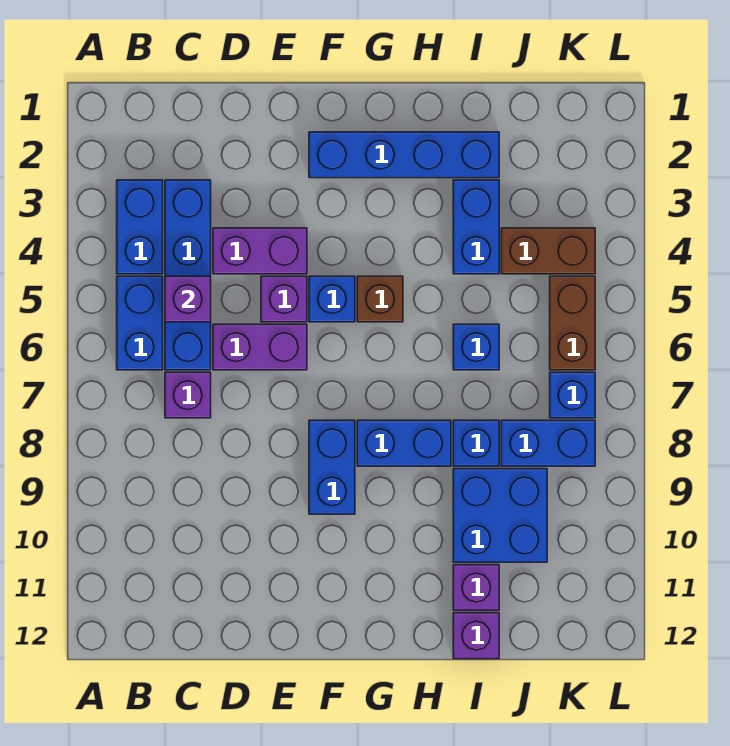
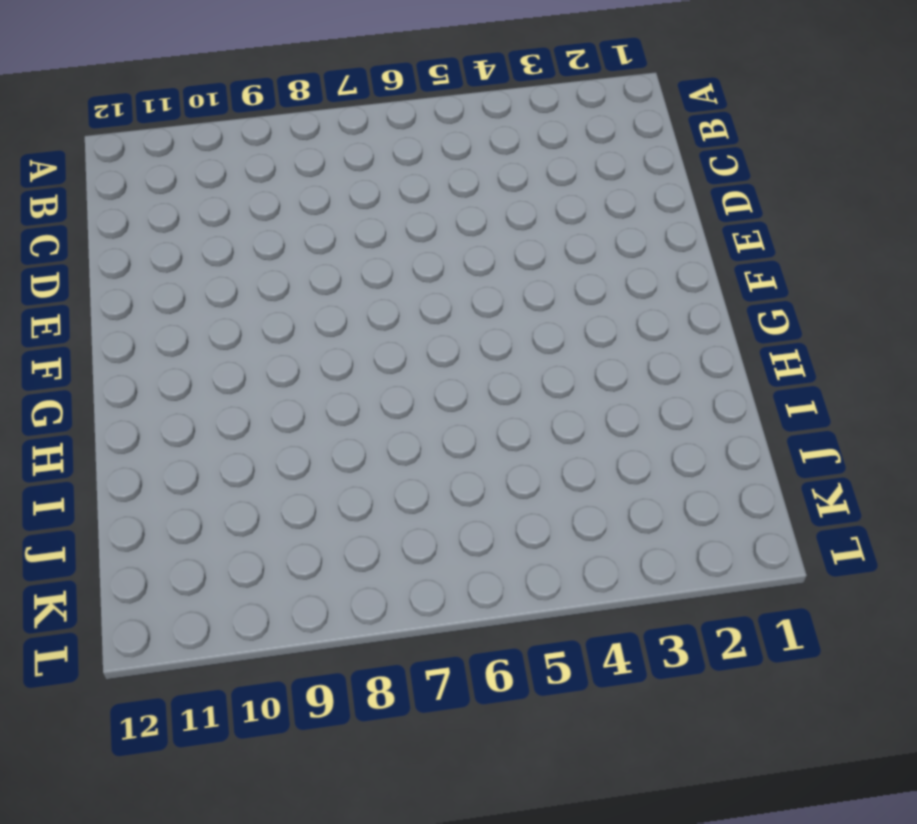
none -> blue 1x2 brick [117,180,163,274]
none -> blue 1x2 brick [117,276,163,370]
none -> blue 1x4 brick [165,180,211,370]

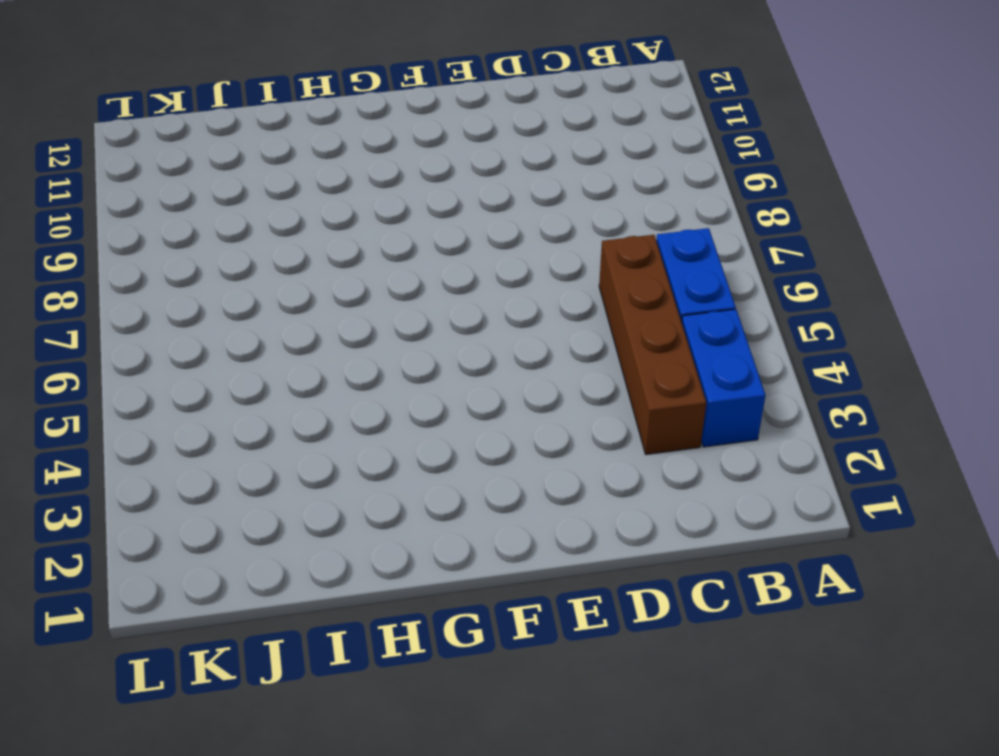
brown 1x4 brick [599,235,706,454] -> blue 1x4 brick [165,180,211,370]
none -> purple 1x1 brick [165,372,211,418]
none -> purple 1x2 brick [213,228,307,274]
none -> purple 1x2 brick [213,324,307,370]

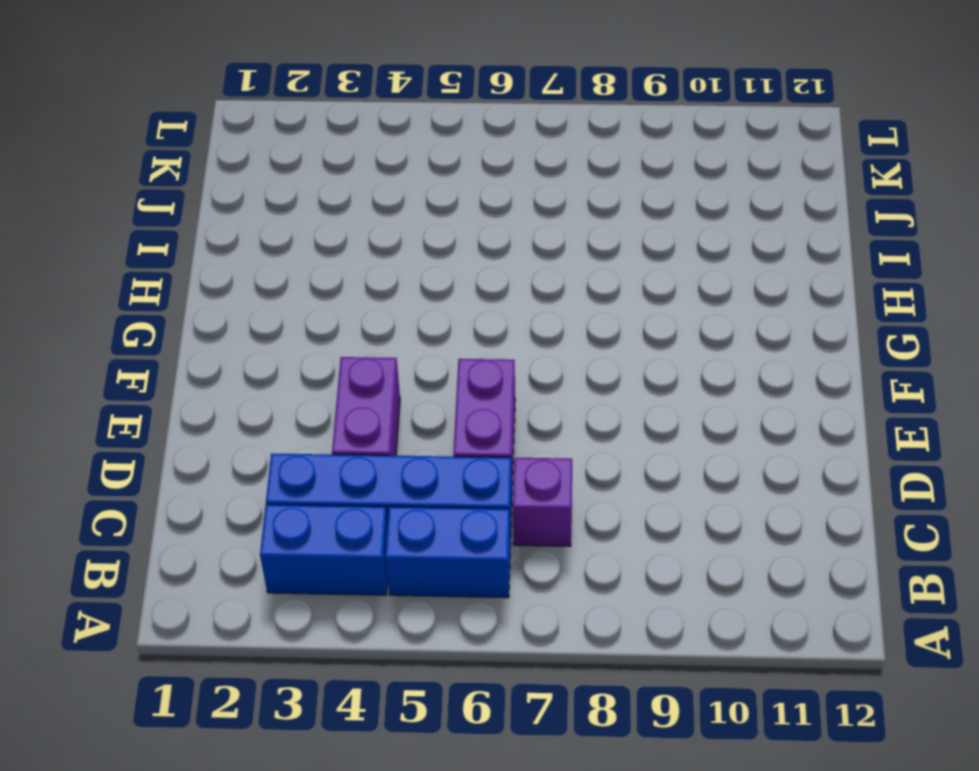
none -> purple 1x1 brick [261,276,307,322]
none -> blue 1x4 brick [309,132,499,178]
none -> blue 1x1 brick [309,276,355,322]

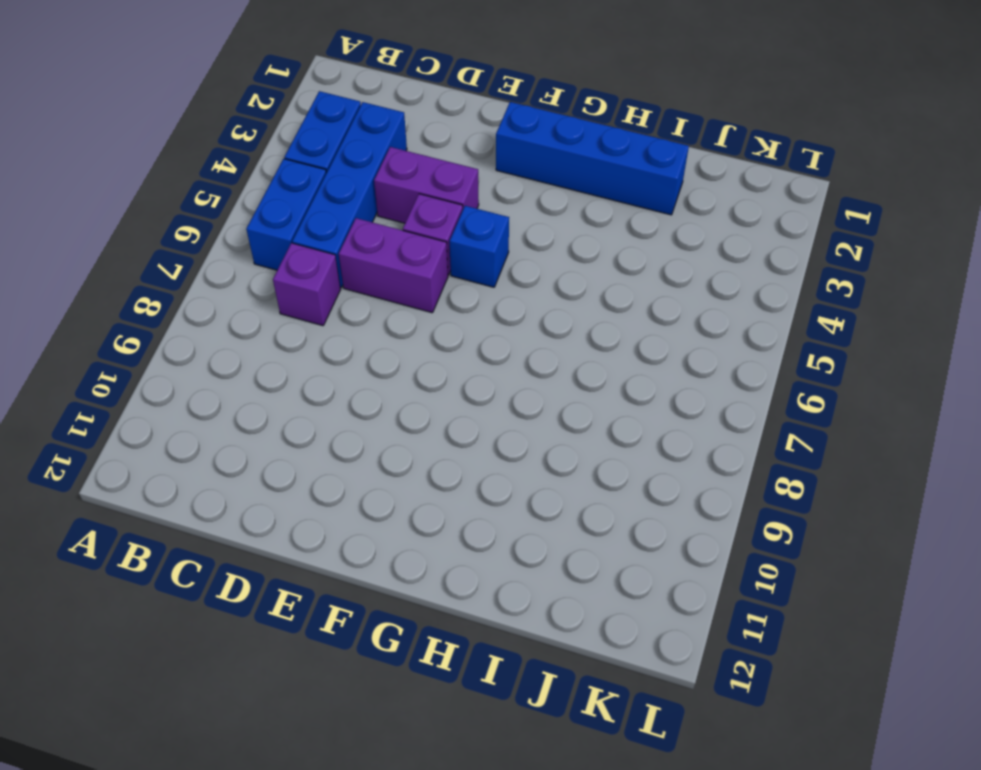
none -> blue 1x2 brick [309,420,355,514]
none -> brown 1x1 brick [357,276,403,322]
none -> blue 1x2 brick [357,420,451,466]

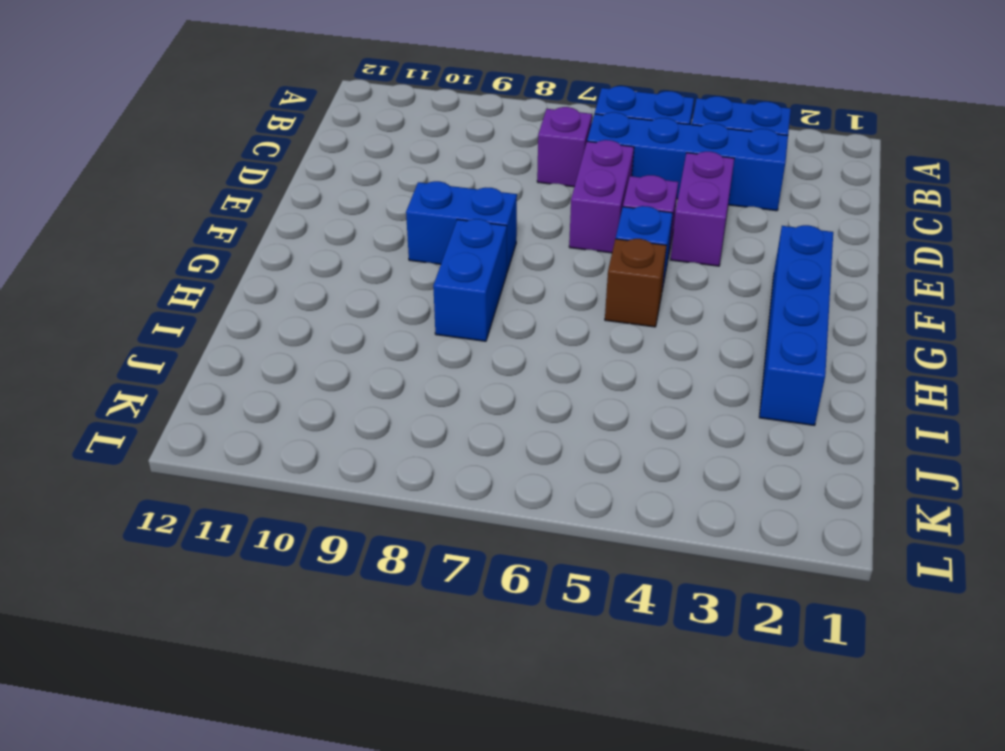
none -> blue 1x2 brick [453,180,499,274]
none -> blue 1x1 brick [453,324,499,370]
none -> blue 1x1 brick [453,420,499,466]

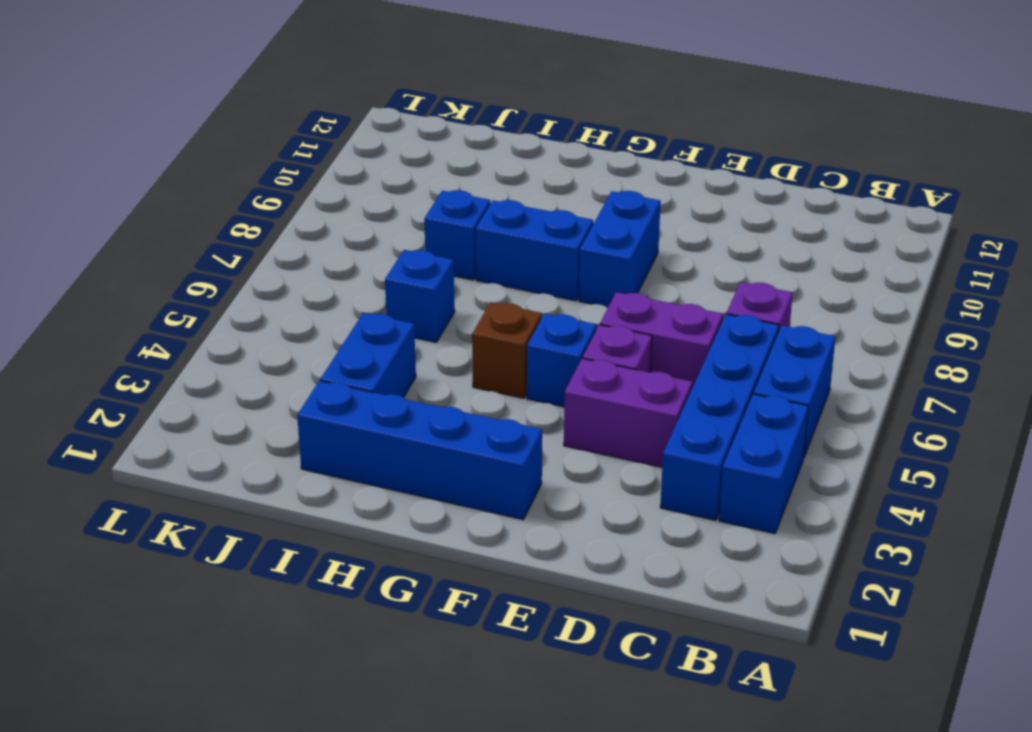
none -> blue 2x2 brick [453,469,547,562]
none -> purple 1x1 brick [453,565,499,610]
none -> purple 1x1 brick [453,613,499,659]

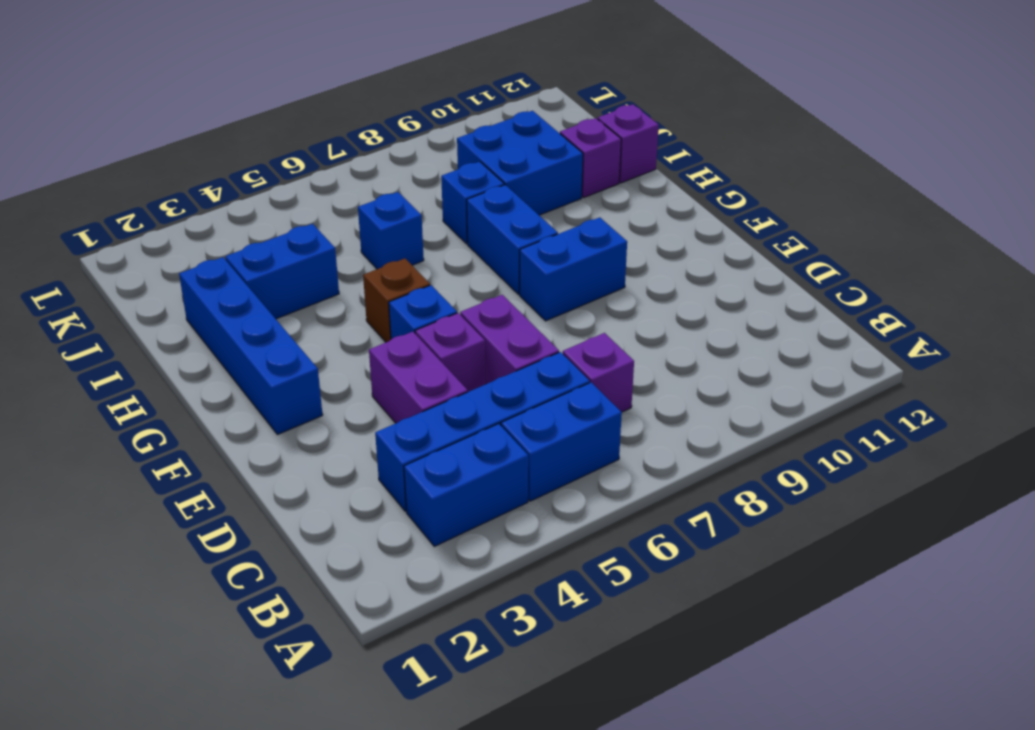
none -> brown 1x2 brick [501,228,595,274]
none -> blue 1x2 brick [501,420,595,466]
none -> brown 1x2 brick [550,276,595,370]

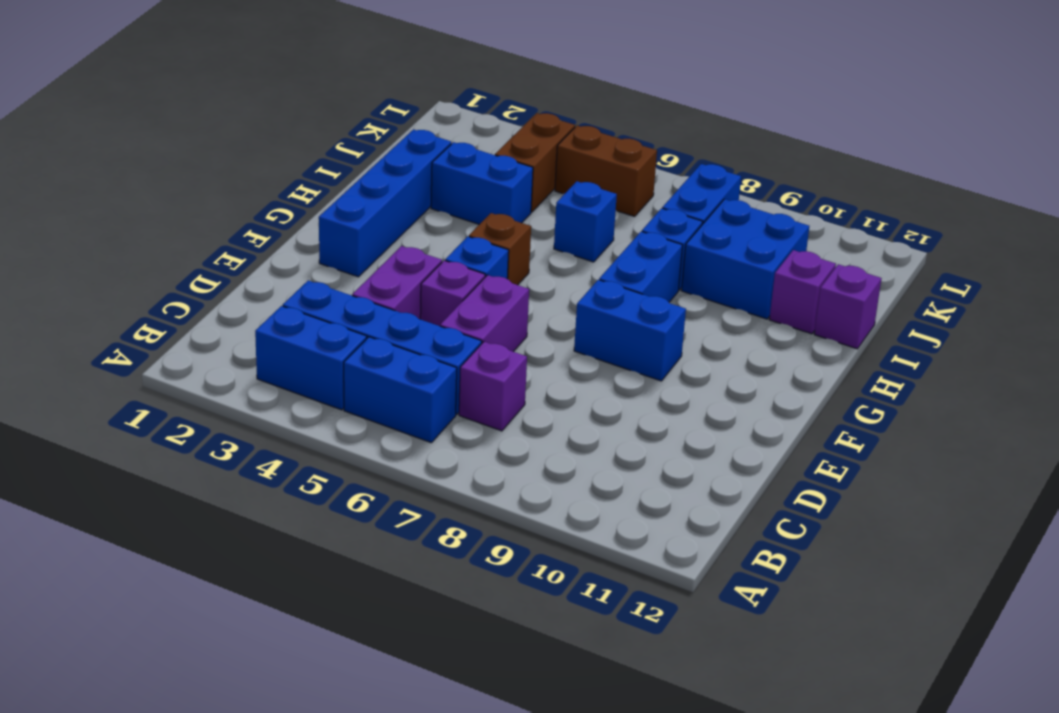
none -> blue 1x1 brick [550,372,595,418]
none -> purple 1x1 brick [165,276,211,322]

